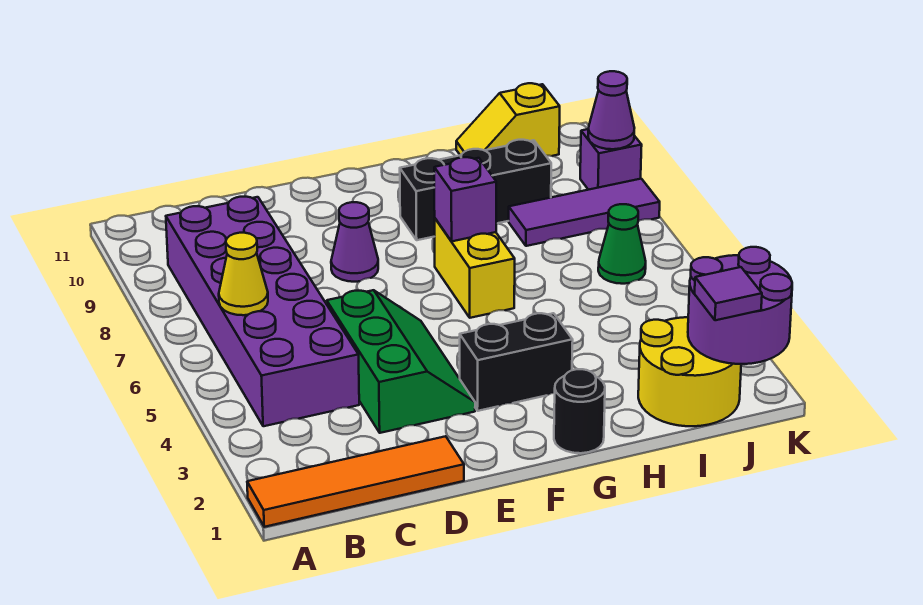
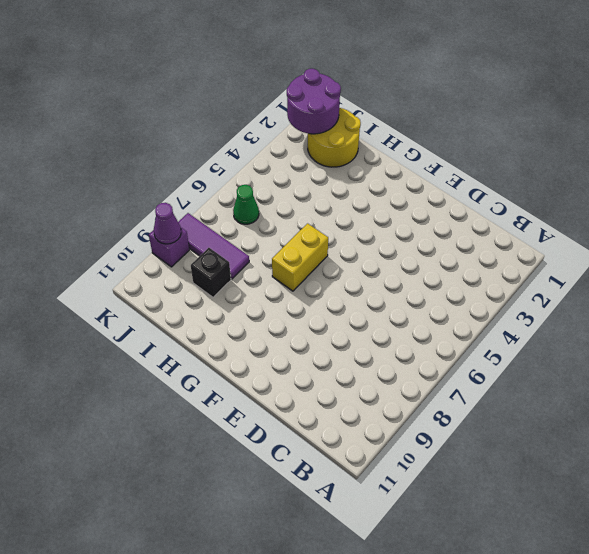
black 1x1 brick [191,248,231,297] -> black 1x3 brick [400,140,551,240]
none -> orange 1x4 tile [247,436,464,527]
none -> purple 2x6 brick [166,196,359,426]
none -> green 2x3 slope [327,290,475,433]

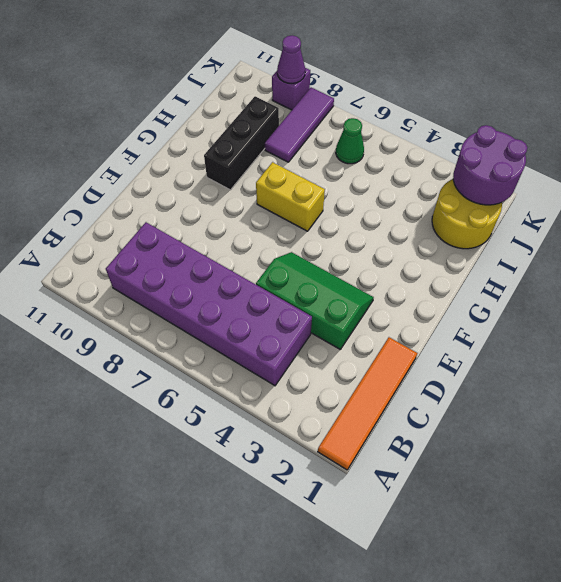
none -> purple 1x1 cone [331,202,378,282]
none -> black 1x2 brick [460,313,573,411]
none -> black 1x1 round brick [554,369,605,453]

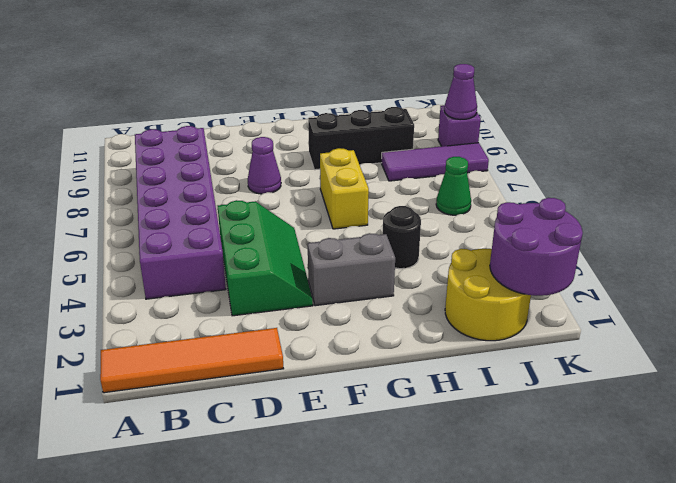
grey 1x2 brick [308,233,395,306] -> black 1x2 brick [460,313,573,411]
black 1x1 round brick [383,206,421,269] -> black 1x1 round brick moved to [554,369,605,453]
none -> yellow 1x2 slope [456,83,560,156]
none -> yellow 1x1 cone [219,233,268,315]
none -> purple 1x1 brick [434,157,496,241]

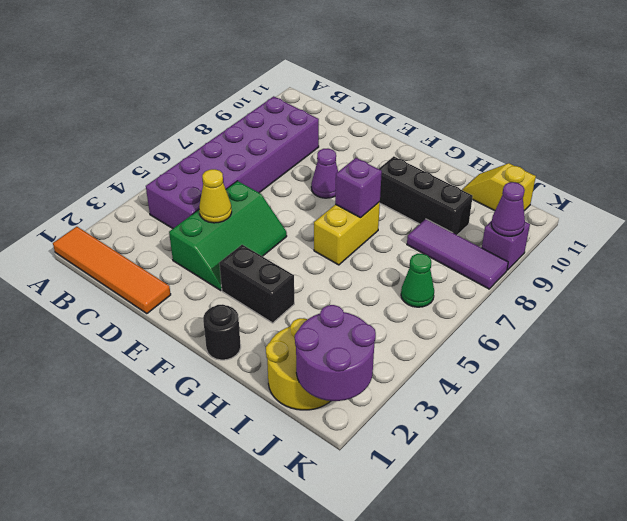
yellow 1x1 cone [199,169,232,223] -> yellow 1x1 cone moved to [219,233,268,315]
none -> purple 1x1 tile [695,267,762,320]

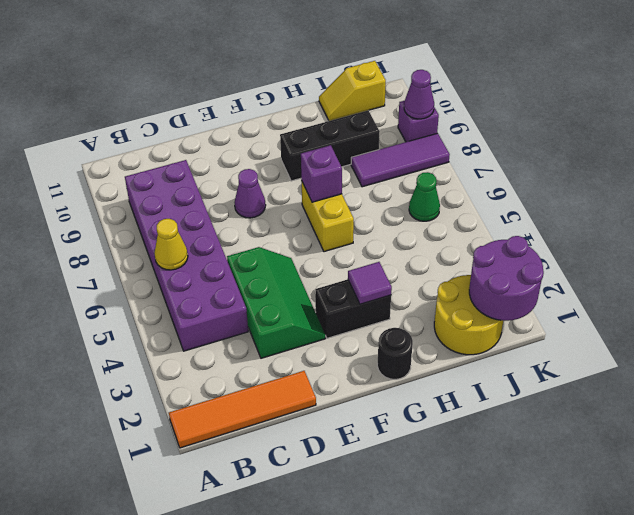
purple 1x1 tile [348,262,392,304] -> purple 1x1 tile moved to [695,267,762,320]

